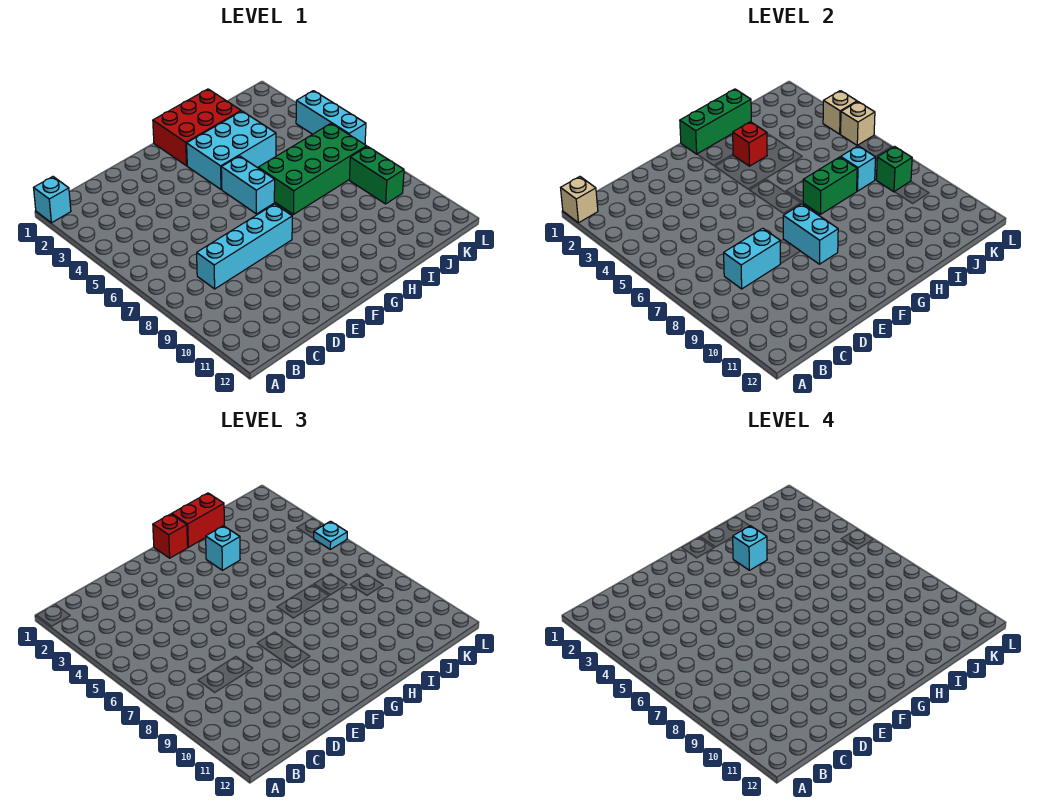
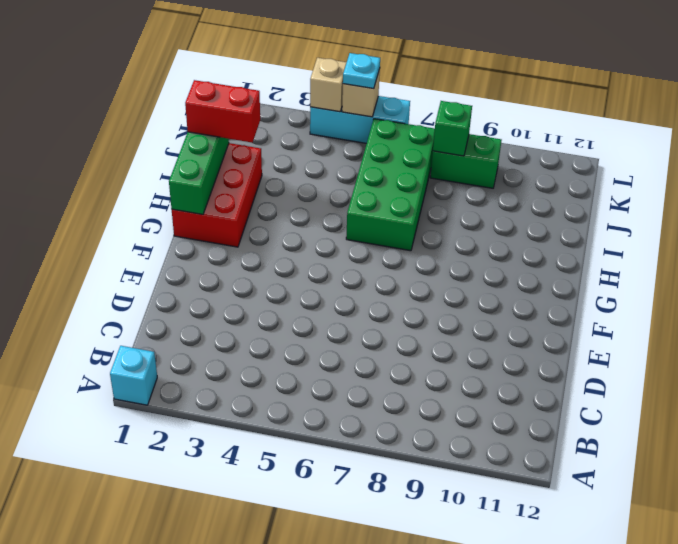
red 1x2 brick [185,80,260,142] -> red 1x2 brick turned to [172,493,224,547]
none -> cyan 1x4 brick [197,204,292,289]
none -> cyan 2x3 brick [187,111,276,189]
none -> cyan 1x2 brick [221,156,275,214]

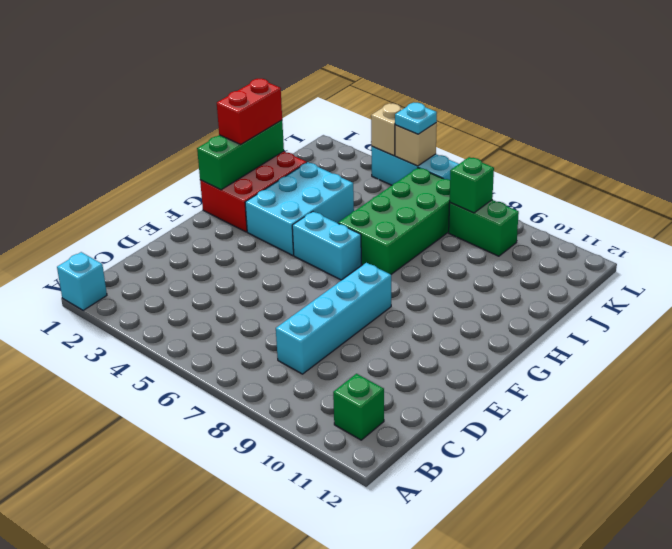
green 1x1 brick [333,374,384,440] -> none
none -> tan 1x1 brick [561,177,598,223]
none -> cyan 1x2 brick [724,228,780,289]
none -> cyan 1x2 brick [783,204,838,264]

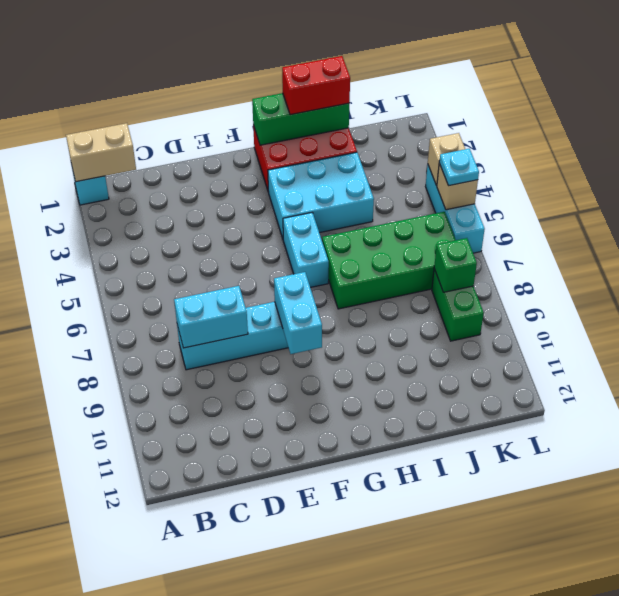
tan 1x2 brick [66,123,136,182] -> tan 1x1 brick [561,177,598,223]
none -> red 1x1 brick [733,122,767,166]
none -> green 1x2 brick [803,157,857,214]
none -> cyan 1x1 brick [841,146,876,191]

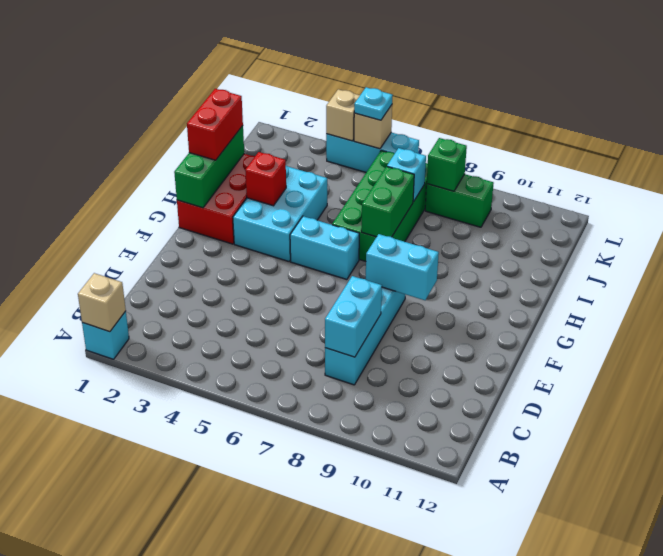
none -> red 1x1 brick [153,514,188,558]
none -> cyan 1x1 brick [206,526,240,570]
none -> cyan 1x1 brick [733,526,767,570]

